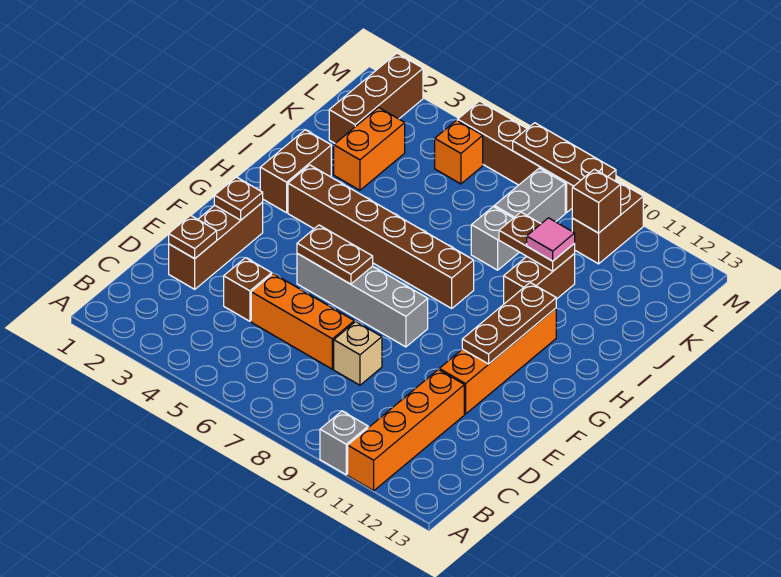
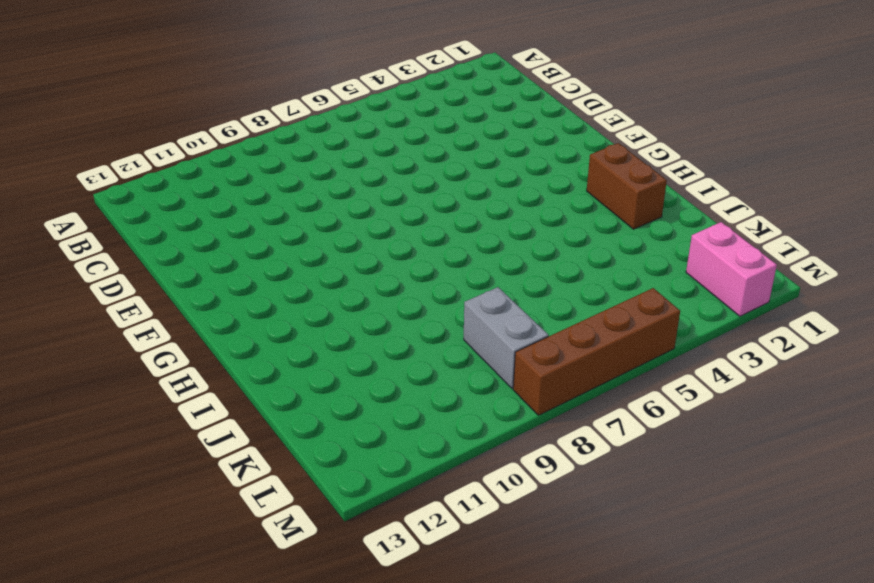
pink 1x2 brick [686,222,777,316] -> brown 1x3 brick [329,53,423,143]
none -> grey 1x1 brick [320,411,368,475]
none -> orange 1x4 brick [348,369,464,491]
none -> brown 1x3 brick [169,202,263,289]

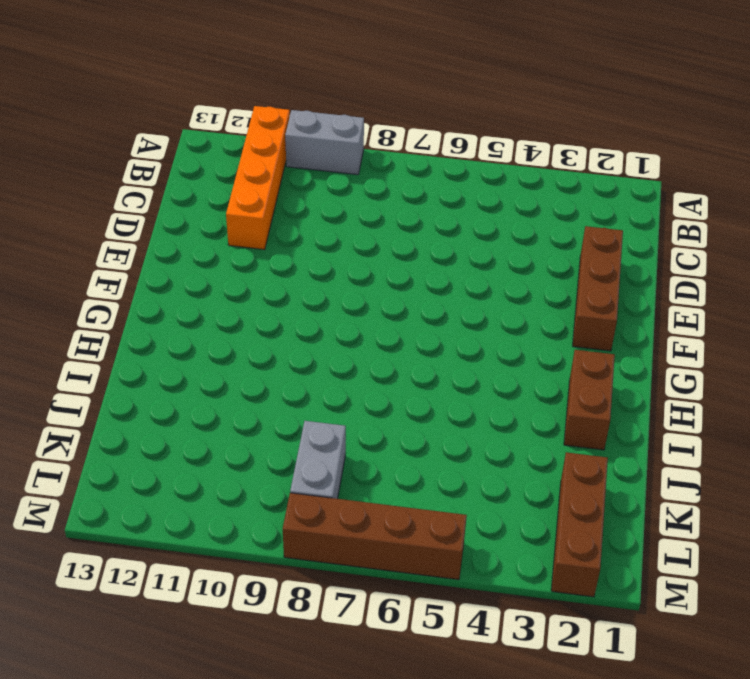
grey 1x2 brick [285,110,364,175] -> grey 1x1 brick [320,411,368,475]
none -> brown 1x1 brick [224,258,272,321]
none -> orange 1x3 brick [251,274,354,369]
none -> tan 1x1 brick [334,322,382,385]

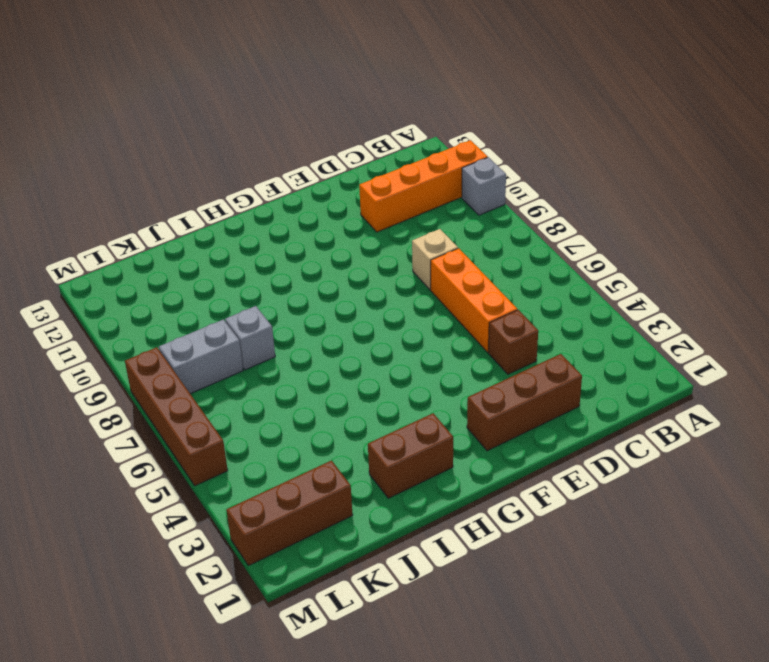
none -> orange 1x4 brick [439,308,556,414]
none -> grey 1x4 brick [297,254,428,347]
none -> brown 1x6 brick [288,165,474,308]

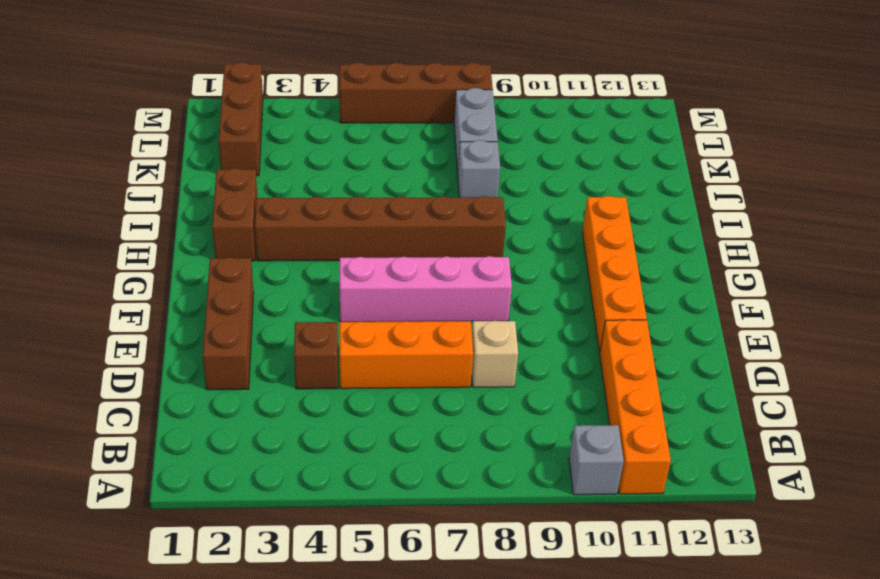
pink 1x4 brick [340,256,512,322] -> grey 1x4 brick [297,254,428,347]
none -> brown 1x2 brick [504,254,575,304]
none -> orange 1x2 brick [334,107,405,190]
none -> orange 1x1 brick [435,120,483,184]

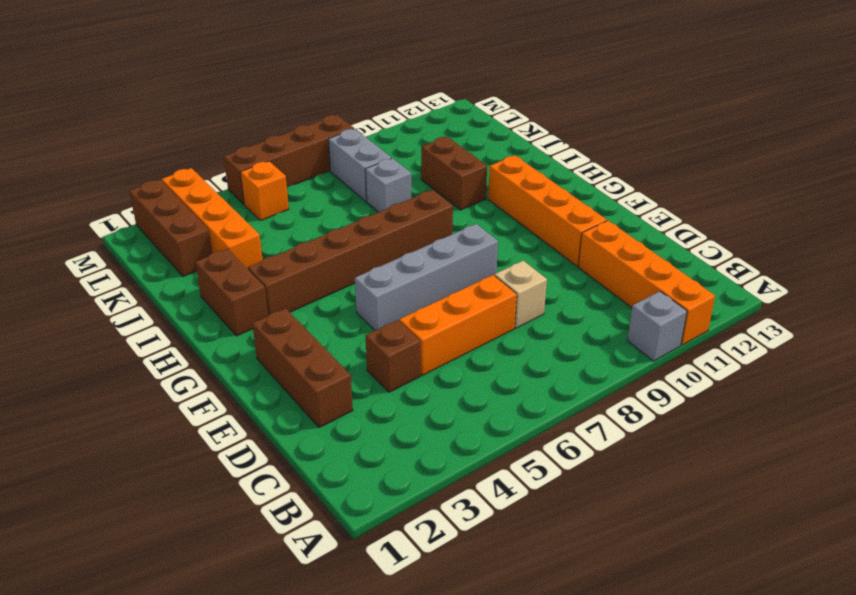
orange 1x4 brick [162,168,263,269] -> orange 1x2 brick [334,107,405,190]
none -> brown 1x2 brick [572,181,643,264]
none -> brown 1x1 plate [169,216,217,259]
none -> brown 1x1 plate [214,177,263,220]

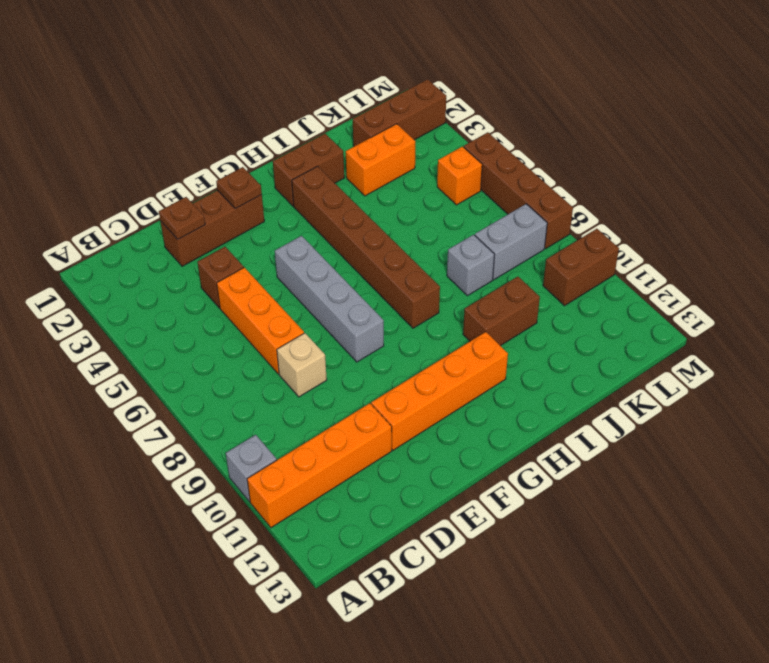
none -> brown 1x2 plate [297,225,373,284]
none -> brown 1x3 plate [462,283,556,364]
none -> brown 1x2 plate [499,212,575,271]

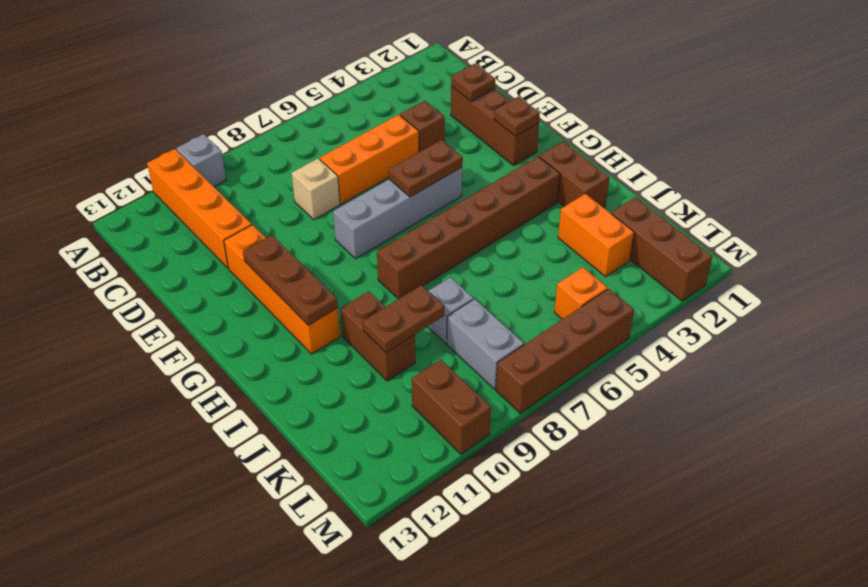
none -> brown 1x1 brick [572,169,621,233]
none -> brown 1x3 plate [513,123,616,186]
none -> pink 1x1 tile [527,218,575,261]

